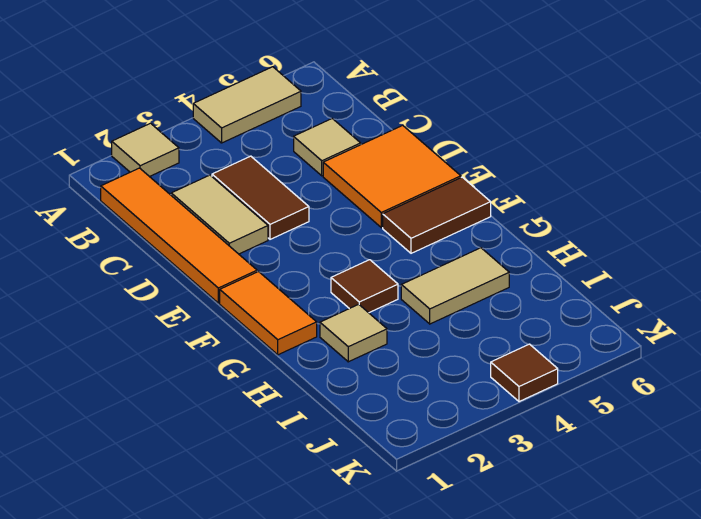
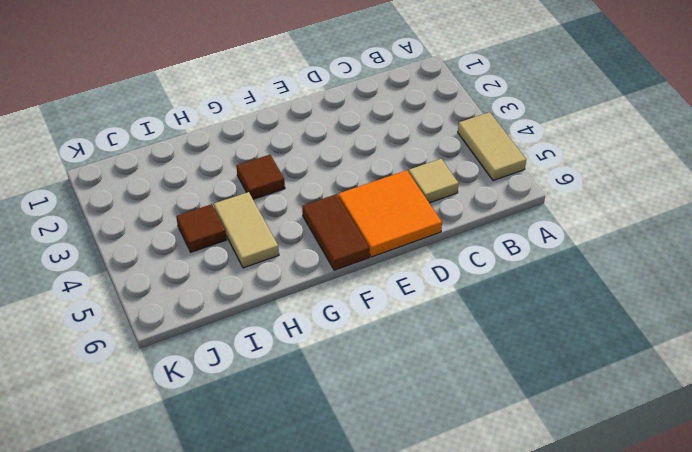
brown 1x1 tile [176,204,227,252] -> brown 1x1 tile moved to [491,344,558,402]
none -> tan 1x1 tile [112,123,179,177]
none -> orange 1x4 tile [101,168,257,303]
none -> tan 1x2 tile [171,175,268,254]

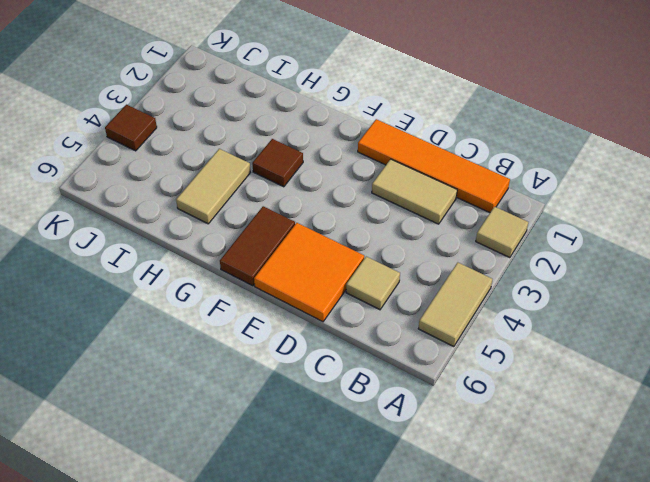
none -> brown 1x2 tile [212,156,309,239]
none -> orange 1x2 tile [220,272,317,355]
none -> tan 1x1 tile [320,304,387,362]

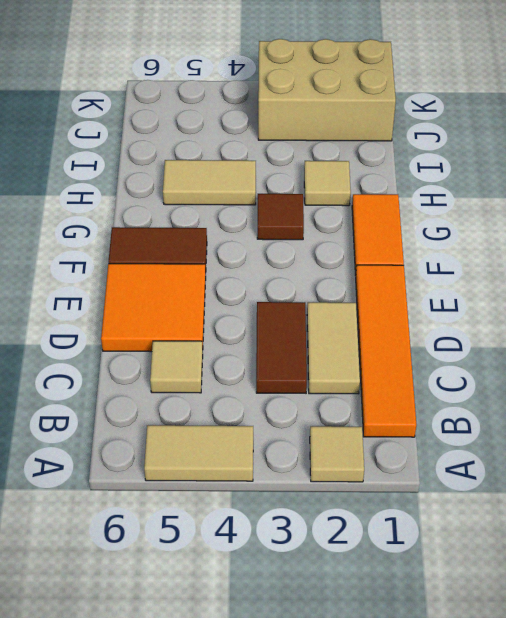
tan 2x3 brick [258,39,396,141] -> none
none -> brown 1x1 tile [491,344,558,402]

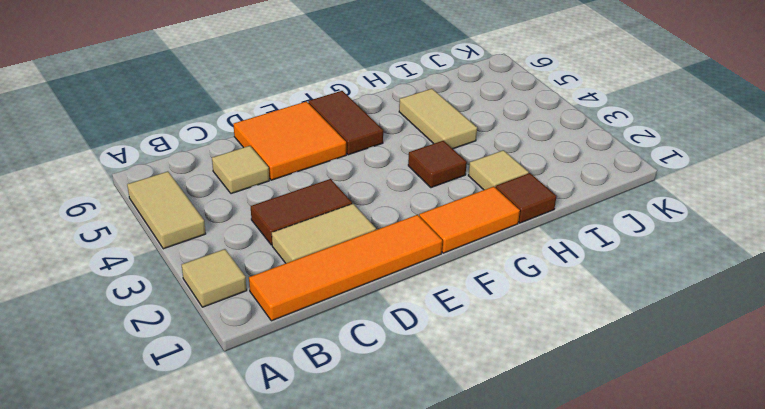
brown 1x1 tile [495,173,557,223] -> brown 1x1 tile moved to [491,344,558,402]

